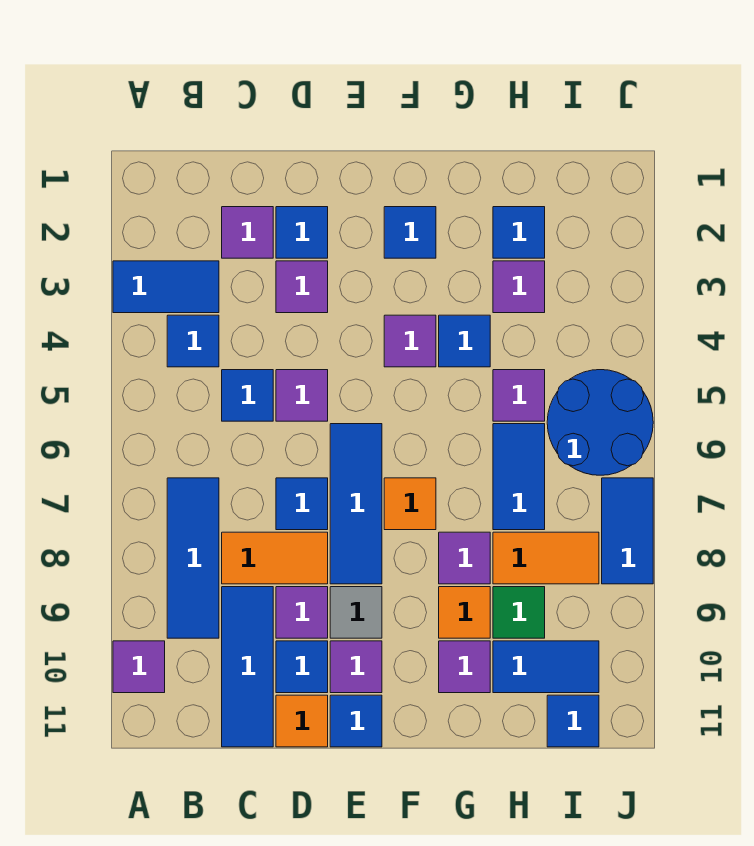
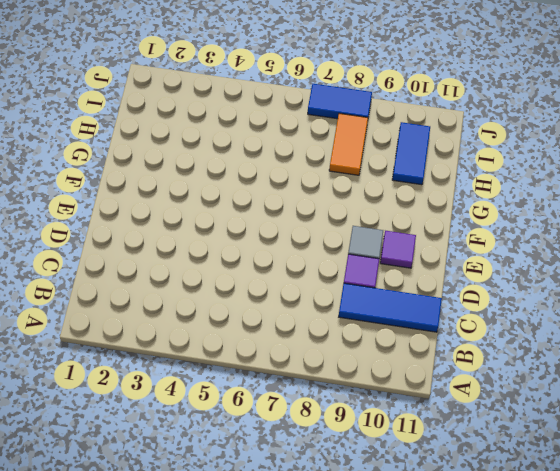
none -> blue 1x2 tile [113,261,219,313]
none -> purple 1x1 tile [113,641,165,693]
none -> blue 1x1 tile [167,315,219,367]
none -> blue 1x3 tile [167,478,219,638]

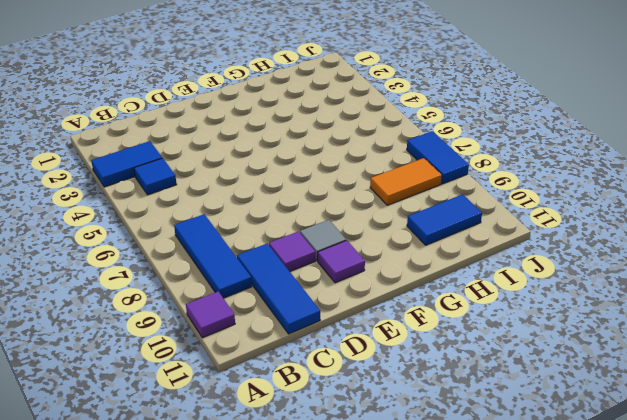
none -> purple 1x1 tile [222,207,273,258]
none -> blue 1x1 tile [222,370,273,421]
none -> orange 1x2 tile [222,532,328,584]
none -> blue 1x1 tile [276,207,328,258]

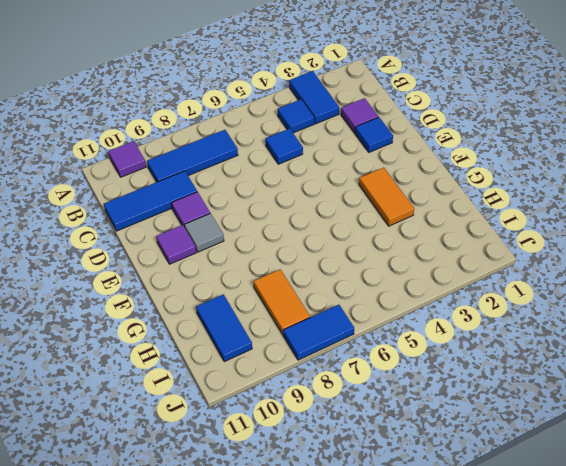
orange 1x2 tile [359,168,414,226] -> orange 1x2 tile moved to [222,532,328,584]
none -> purple 1x1 tile [276,261,328,313]
none -> purple 1x1 tile [276,370,328,421]
none -> blue 1x1 tile [276,478,328,530]
none -> blue 1x1 tile [276,641,328,693]

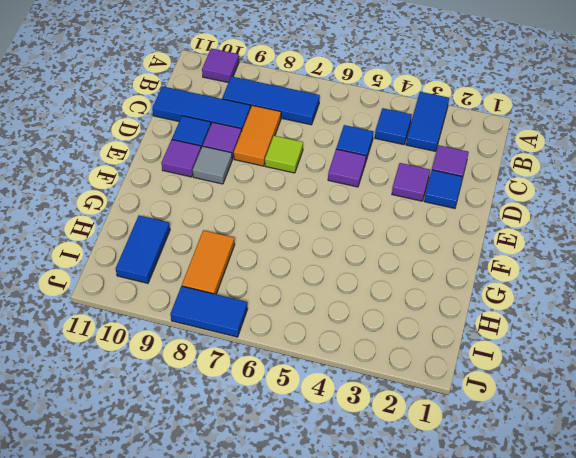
lime 1x1 tile [265,136,303,173] -> blue 1x1 tile [276,478,328,530]
none -> orange 1x1 tile [276,695,328,747]
none -> blue 1x3 tile [330,424,382,584]
none -> blue 1x1 tile [330,695,382,747]
none -> blue 1x1 tile [384,207,436,258]

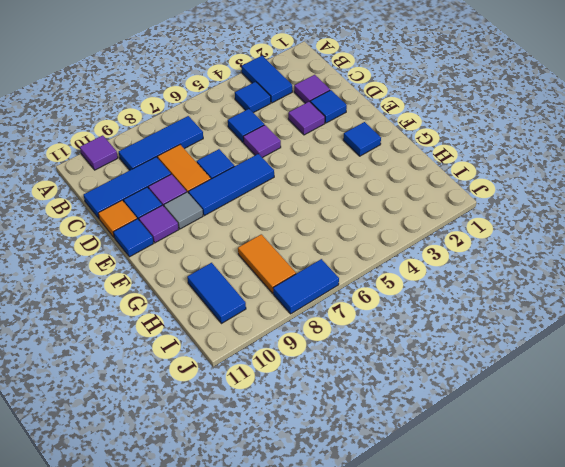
none -> purple 1x1 tile [384,315,436,367]
none -> orange 1x1 tile [384,478,436,530]
none -> blue 1x1 tile [439,315,490,367]
none -> purple 1x1 tile [439,532,490,584]

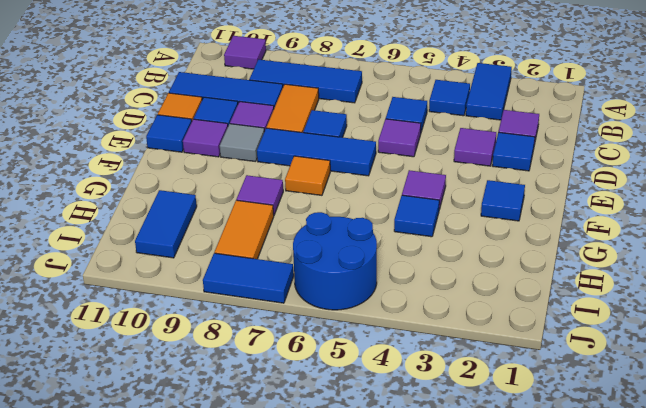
none -> orange 1x1 tile [439,587,490,638]
none -> purple 1x1 tile [439,641,490,693]
none -> blue 1x1 tile [493,207,545,258]
none -> purple 1x1 tile [493,261,545,313]

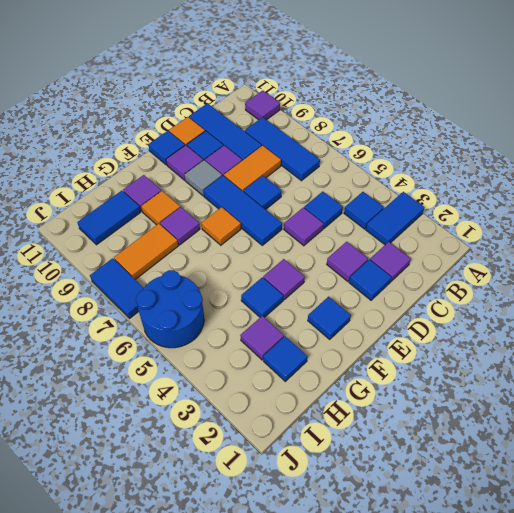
none -> purple 1x1 tile [493,370,545,421]
none -> blue 1x2 tile [493,424,545,530]
none -> green 1x1 tile [493,587,545,638]
none -> blue 1x1 tile [547,695,599,747]

